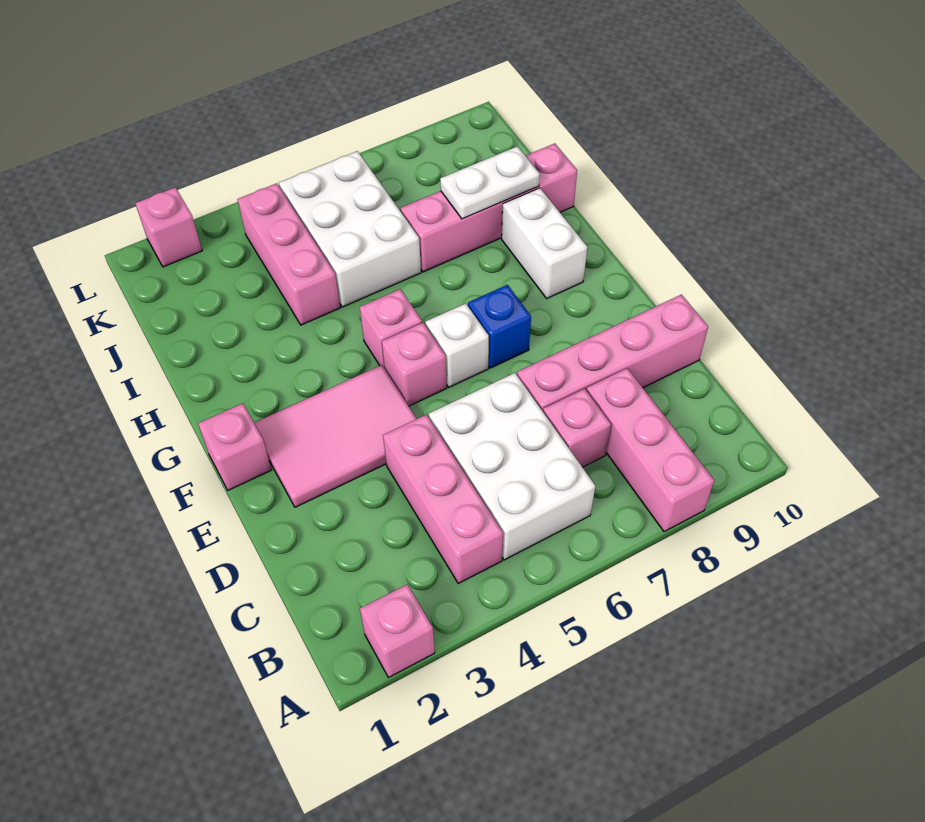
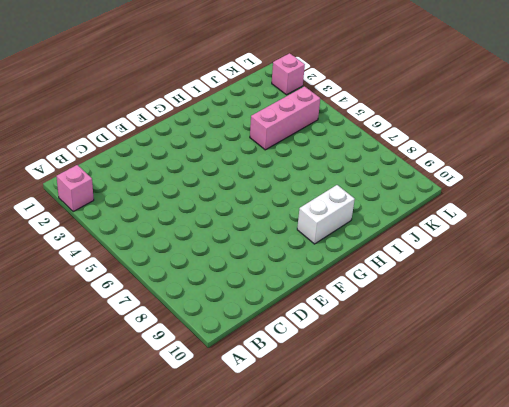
none -> pink 1x3 brick [586,368,714,532]
none -> pink 1x3 brick [383,415,503,583]
none -> white 2x3 brick [429,373,595,560]

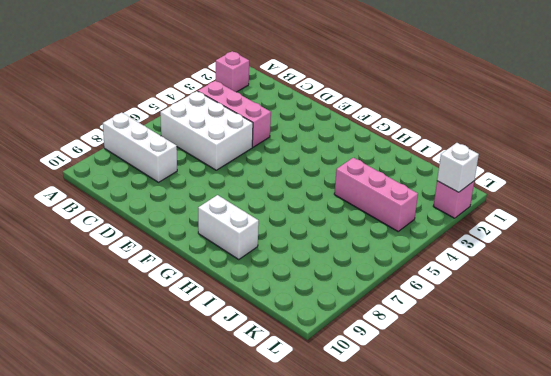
white 1x3 brick [103,112,177,182] -> pink 1x3 brick [586,368,714,532]
white 1x1 brick [437,143,479,192] -> white 1x1 brick moved to [425,303,489,387]
none -> pink 1x1 brick [543,389,611,467]
none -> pink 1x4 brick [517,295,708,411]
none -> pink 2x3 tile [254,365,417,507]

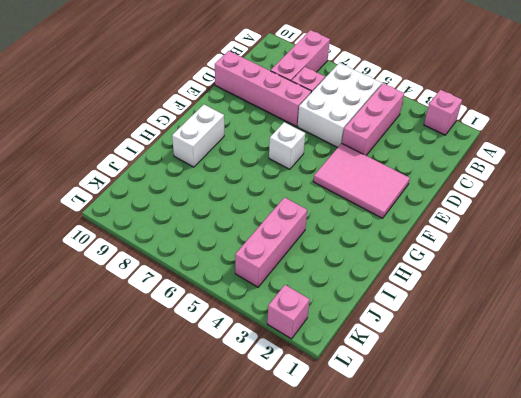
none -> pink 1x1 brick [198,403,271,490]
none -> pink 1x1 brick [382,323,447,406]
none -> blue 1x1 brick [468,285,531,368]

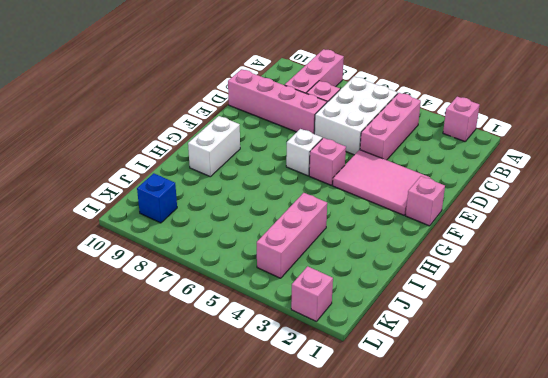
blue 1x1 brick [137,173,177,223] -> blue 1x1 brick moved to [468,285,531,368]
none -> pink 1x1 brick [360,289,422,368]
none -> white 2x3 brick [279,151,421,307]
none -> pink 1x4 brick [401,143,577,272]

